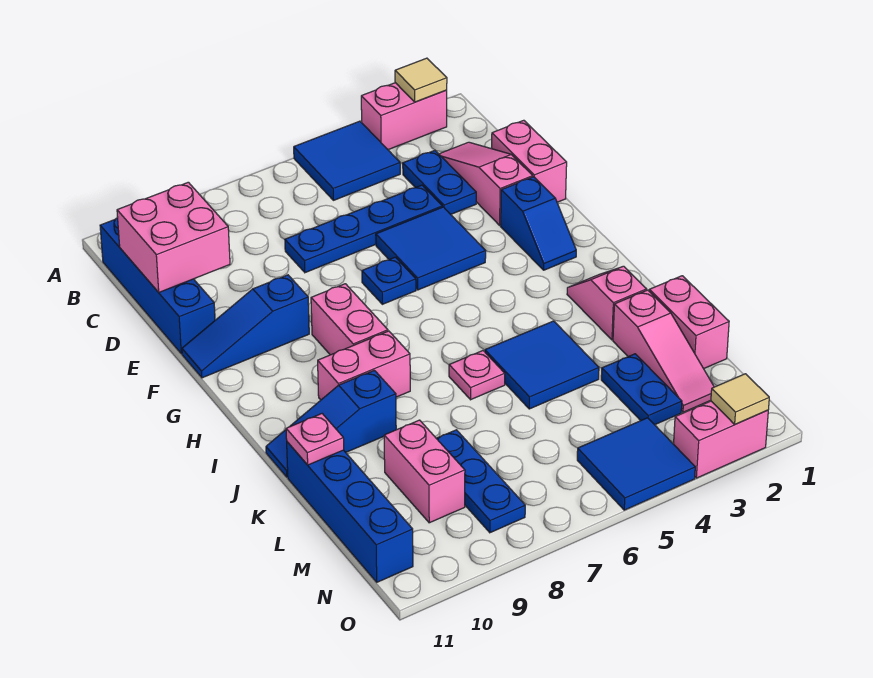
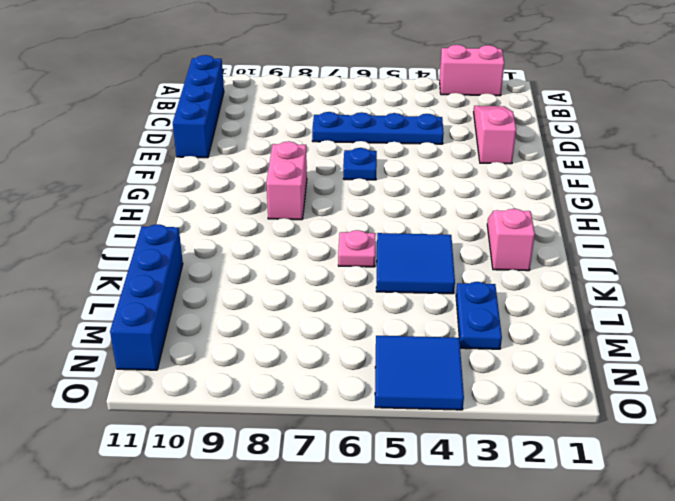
none -> blue 2x2 tile [294,121,400,200]
none -> blue 1x2 plate [403,150,476,214]
none -> pink 1x2 brick [492,120,567,202]

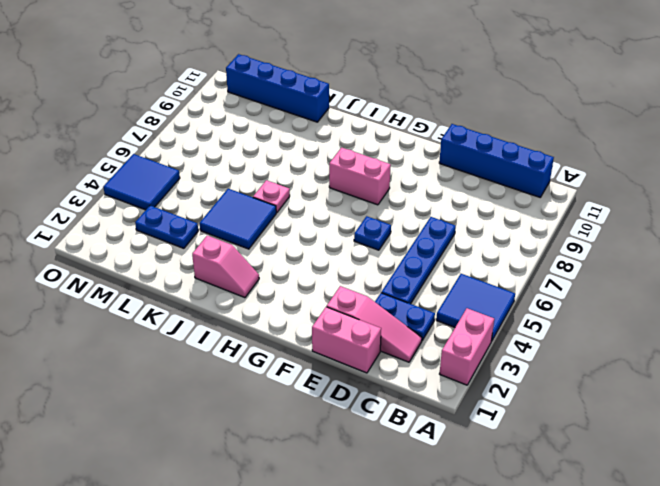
none -> blue 2x2 tile [376,207,486,290]
none -> blue 1x2 slope [501,177,576,270]
none -> blue 1x3 slope [182,275,309,378]

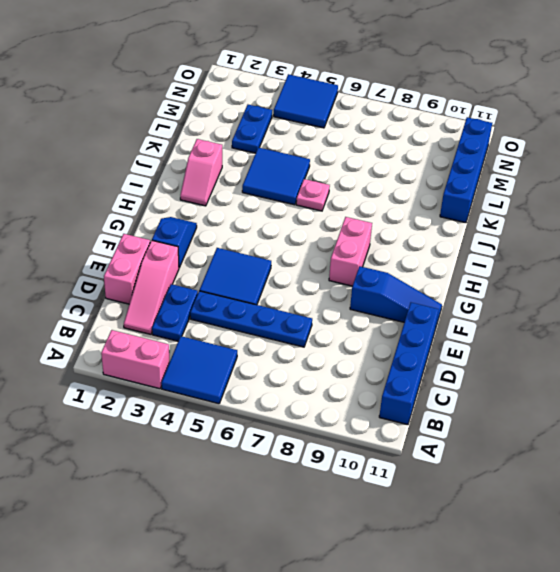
none -> blue 1x1 plate [362,257,416,304]
none -> pink 1x2 brick [318,331,410,400]
none -> blue 1x3 slope [266,370,396,477]

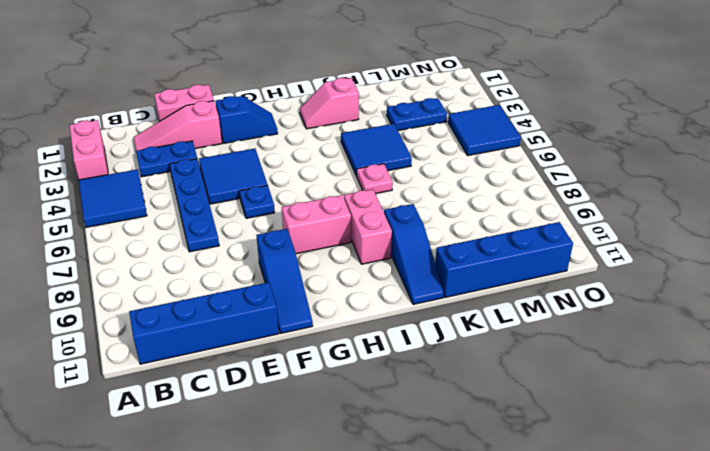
none -> pink 1x2 brick [649,276,729,369]
none -> pink 1x3 slope [613,290,714,412]
none -> blue 1x3 plate [436,430,525,533]

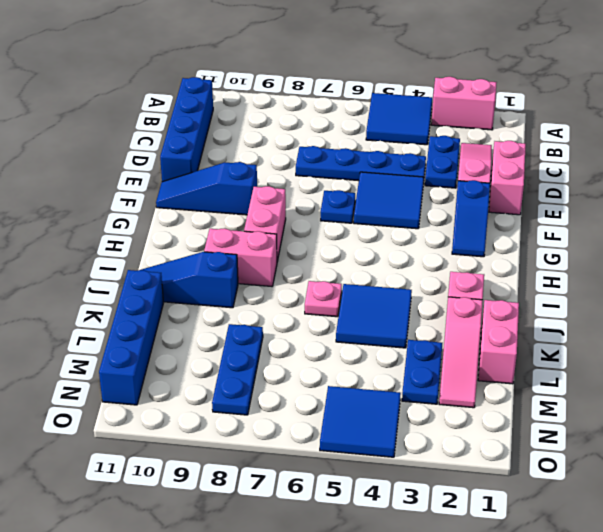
none -> pink 1x2 brick [384,420,465,523]
none -> pink 1x2 brick [674,401,768,478]
none -> tan 1x1 tile [395,58,447,102]

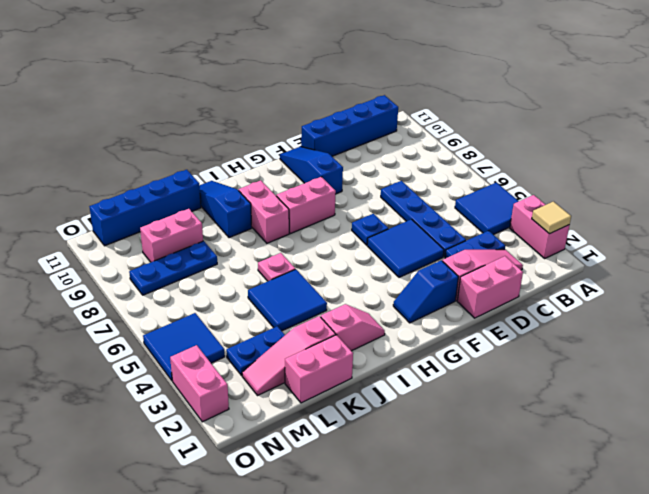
none -> pink 2x2 brick [117,182,230,292]
none -> pink 1x1 plate [286,414,344,465]
none -> tan 1x1 tile [711,374,769,424]

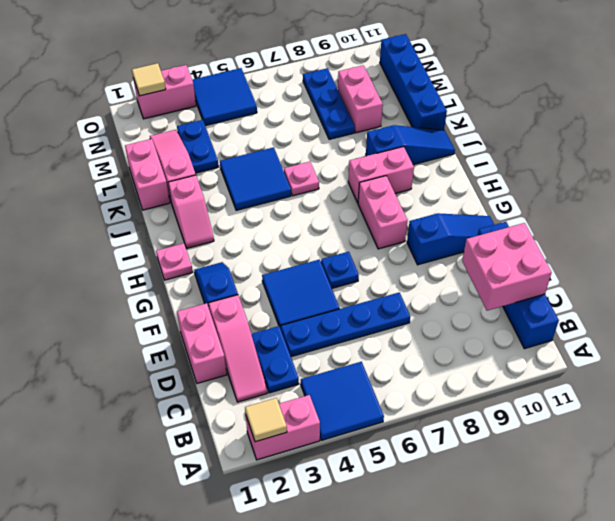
pink 1x1 plate [156,243,193,280] -> pink 1x1 plate moved to [286,414,344,465]

